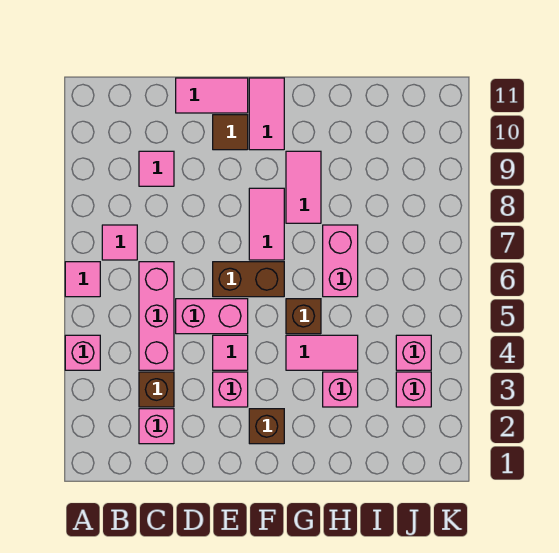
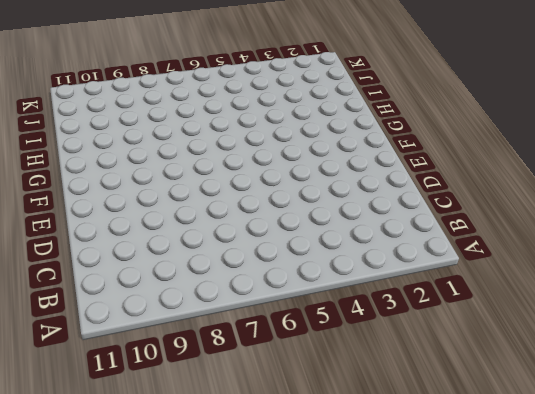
none -> pink 1x1 brick [65,335,100,370]
none -> pink 1x1 tile [65,262,100,297]
none -> pink 1x1 tile [102,225,137,260]

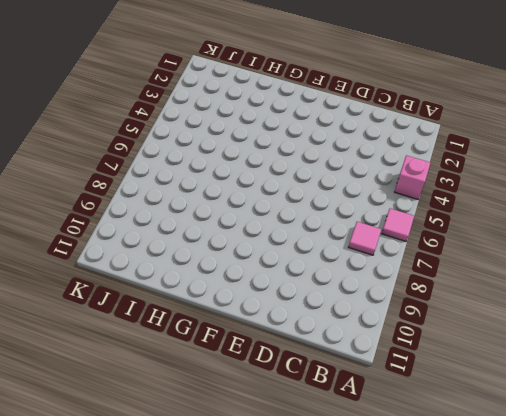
none -> pink 1x1 brick [139,409,174,444]
none -> brown 1x1 brick [139,372,174,407]
none -> pink 1x3 brick [139,262,174,370]

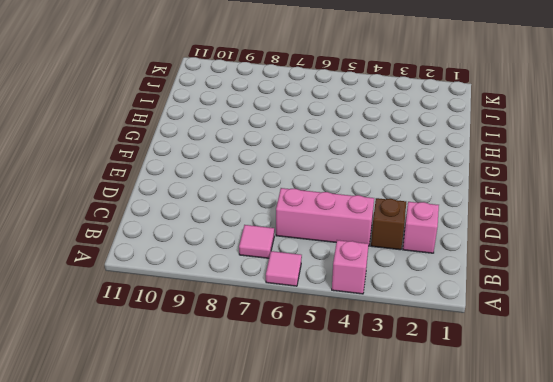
none -> pink 1x1 tile [139,151,174,186]
none -> pink 1x2 brick [176,299,248,334]
none -> pink 1x2 tile [176,78,248,113]

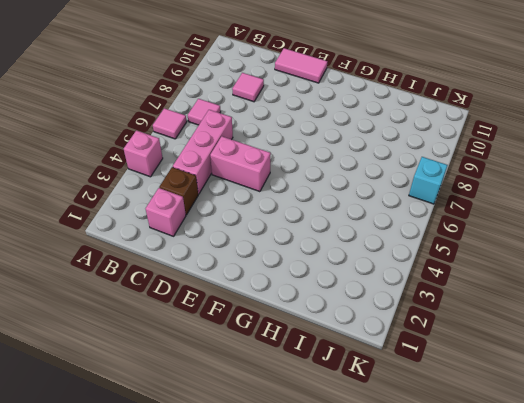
cyan 1x1 brick [409,157,447,204] -> none
none -> pink 1x1 brick [213,372,248,407]
none -> pink 1x1 tile [213,335,248,370]
none -> brown 1x2 brick [213,262,284,297]

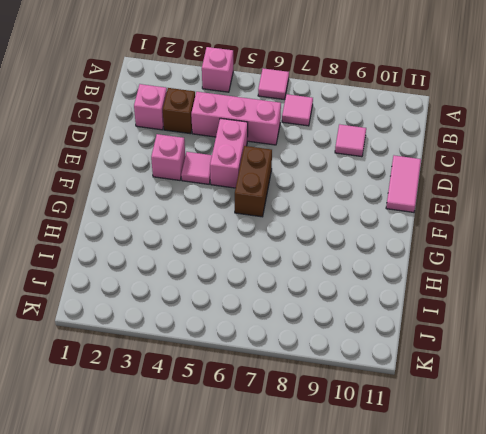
none -> brown 1x1 tile [213,115,248,150]
none -> brown 1x1 brick [249,409,284,444]
none -> pink 1x2 tile [249,188,284,260]

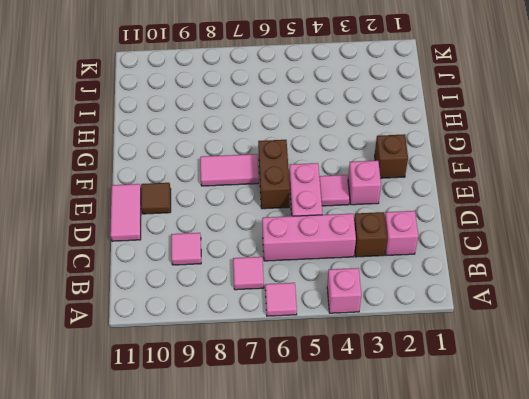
none -> pink 1x2 tile [249,78,284,150]
none -> pink 1x2 tile [286,335,358,370]
none -> brown 1x1 brick [286,299,321,334]

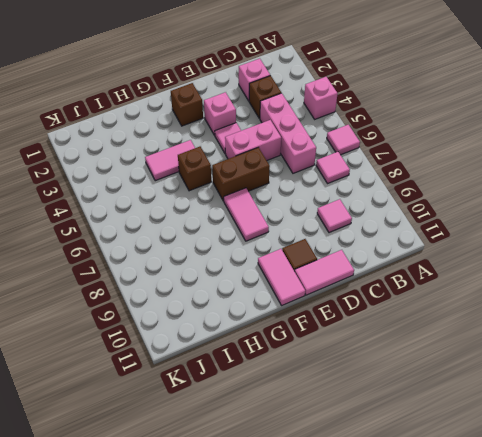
none -> pink 1x2 tile [286,151,321,223]
none -> pink 1x1 brick [323,372,358,407]
none -> pink 1x2 brick [323,225,358,297]

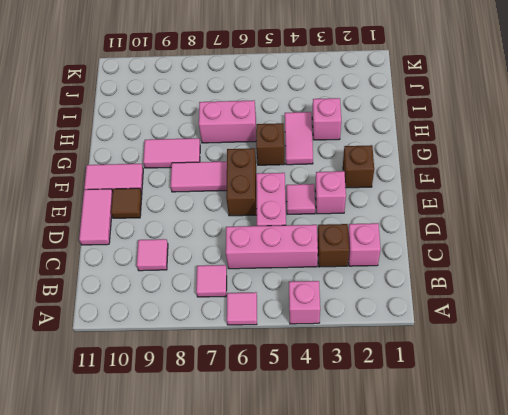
none -> pink 1x1 brick [396,372,431,407]
none -> pink 1x1 brick [396,335,431,370]

